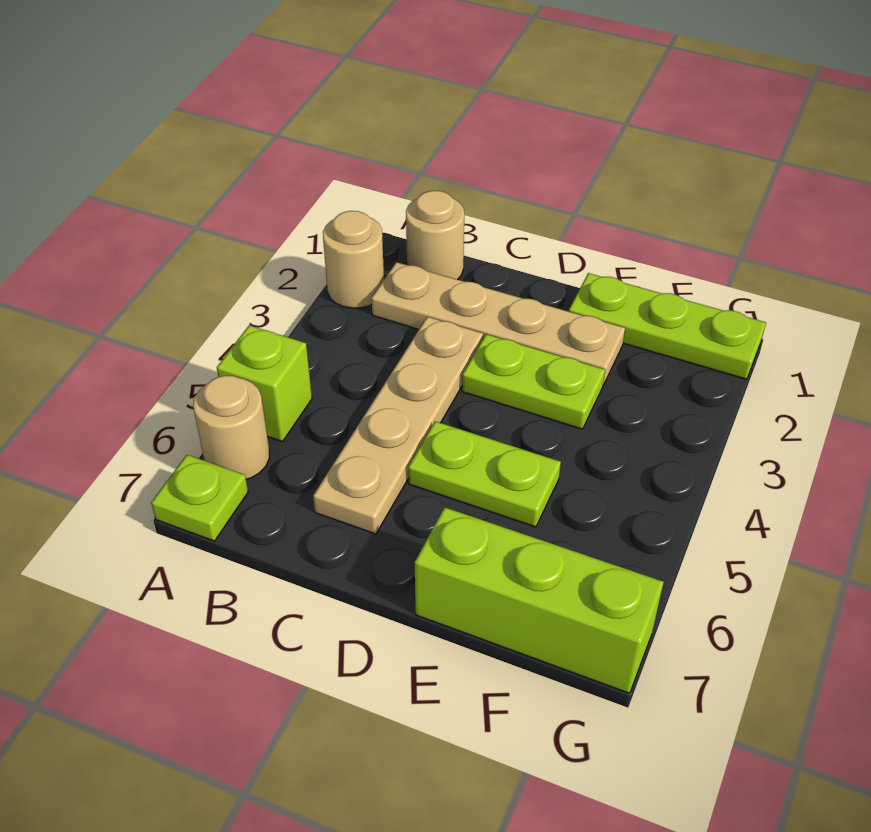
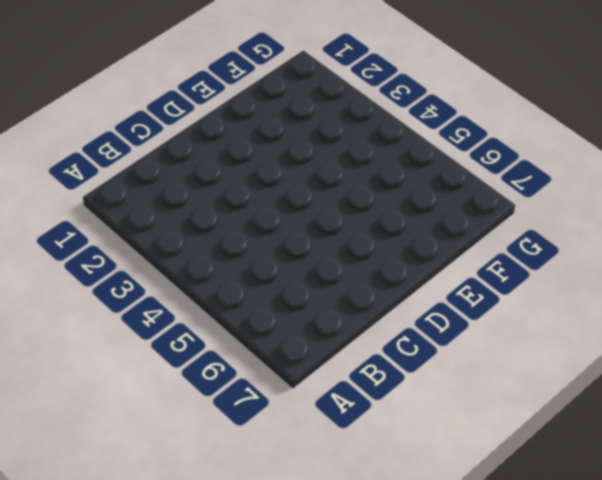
none -> tan 1x1 round brick [323,211,384,308]
none -> lime 1x1 brick [217,325,312,442]

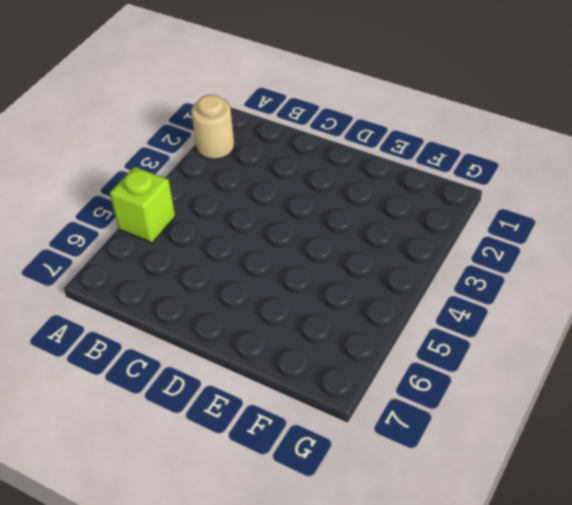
none -> tan 1x1 round brick [193,376,269,480]
none -> lime 1x1 plate [151,455,248,541]

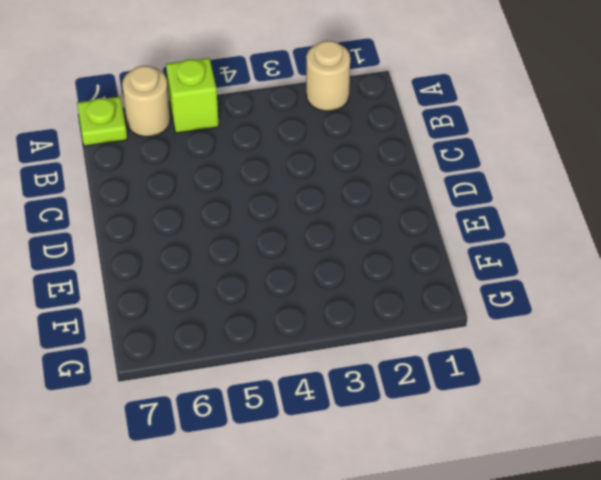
none -> tan 1x1 round brick [406,191,464,280]
none -> tan 1x4 plate [371,262,625,385]

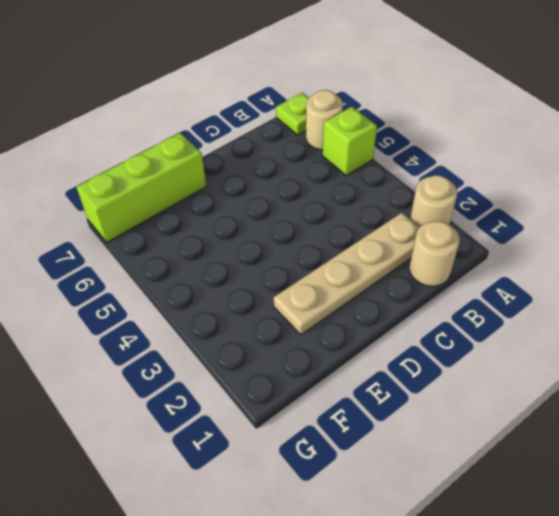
none -> tan 1x4 plate [313,317,483,534]
none -> lime 1x2 plate [462,334,605,429]

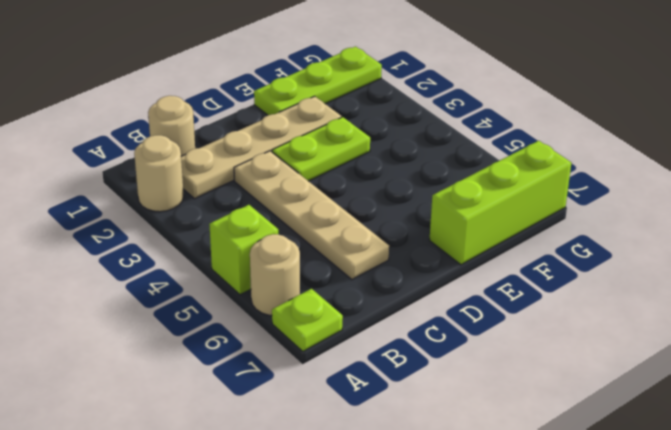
none -> lime 1x2 plate [408,421,561,527]

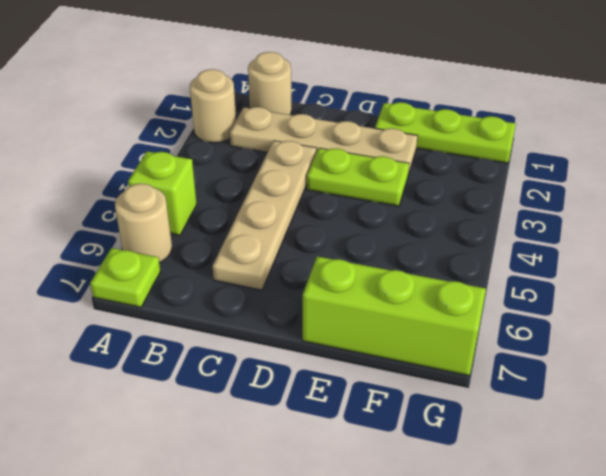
none -> lime 1x2 plate [408,421,561,527]

